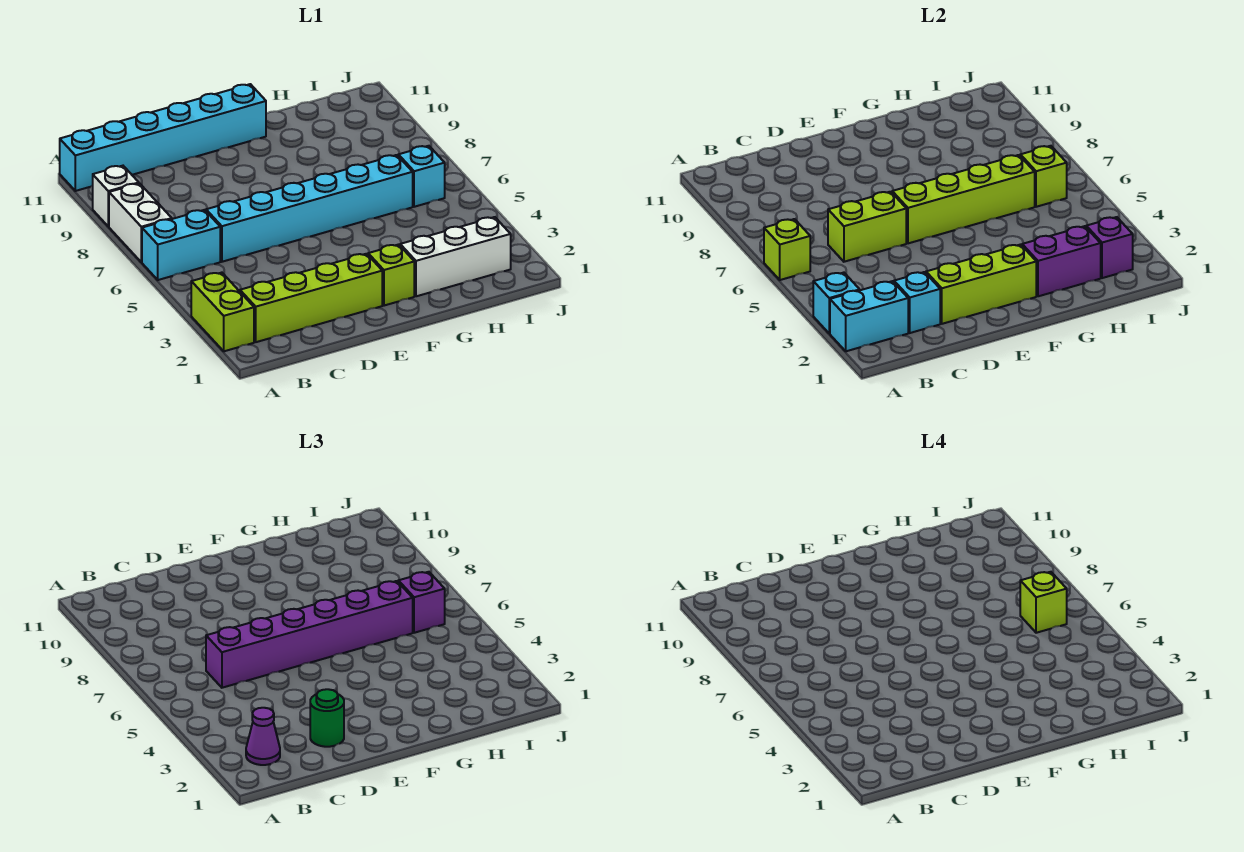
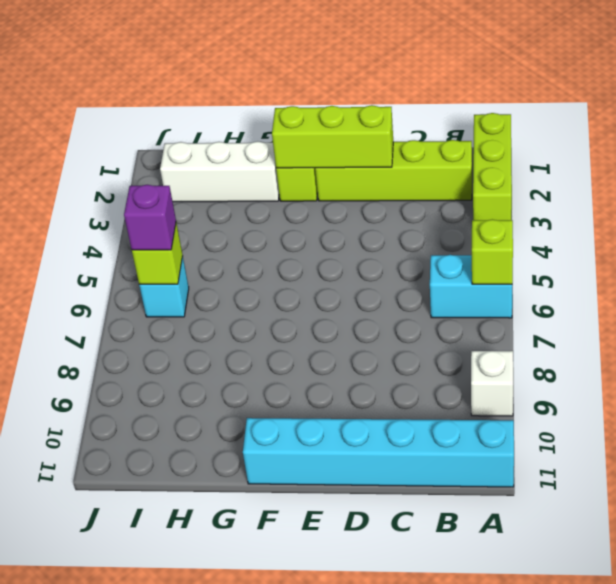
lime 1x3 brick [473,113,512,220] -> lime 1x2 brick [191,273,254,351]
none -> white 1x2 brick [109,183,172,262]
none -> cyan 1x6 brick [206,155,413,262]
none -> cyan 1x2 brick [830,281,908,351]

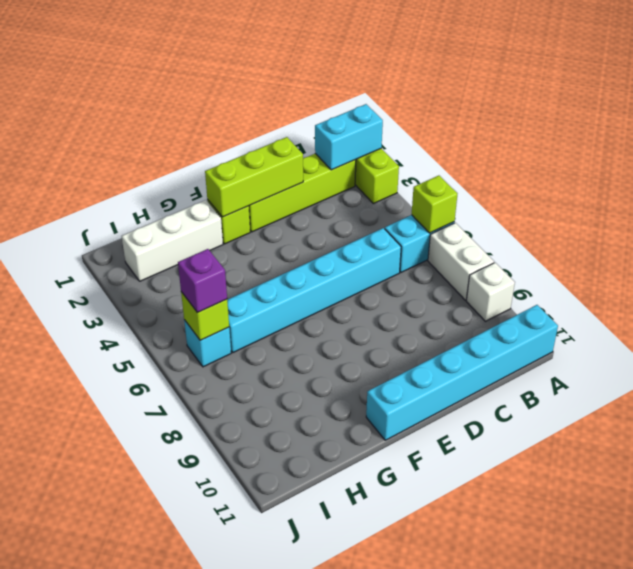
none -> cyan 1x1 brick [813,273,860,334]
none -> cyan 1x1 brick [894,272,940,333]
none -> lime 1x2 brick [828,192,906,262]

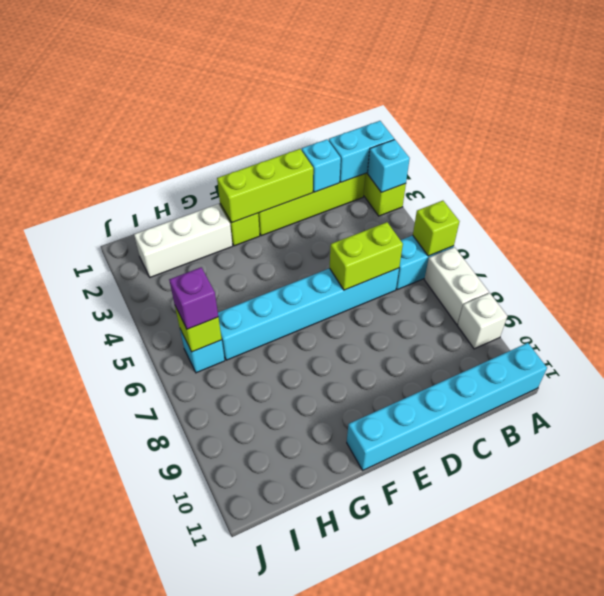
none -> lime 1x4 brick [892,155,1035,243]
none -> purple 1x2 brick [1022,226,1101,296]
none -> purple 1x1 brick [1086,217,1133,278]

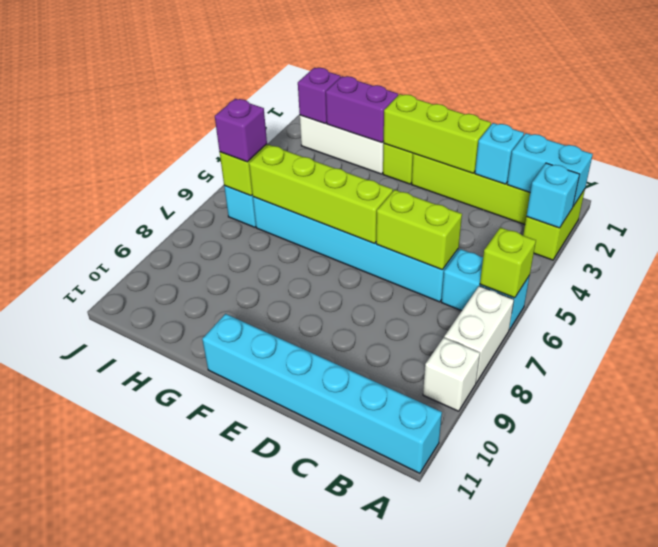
none -> purple 1x1 cone [246,708,280,765]
none -> purple 1x6 brick [206,581,413,688]
none -> green 1x1 round brick [310,689,344,747]

